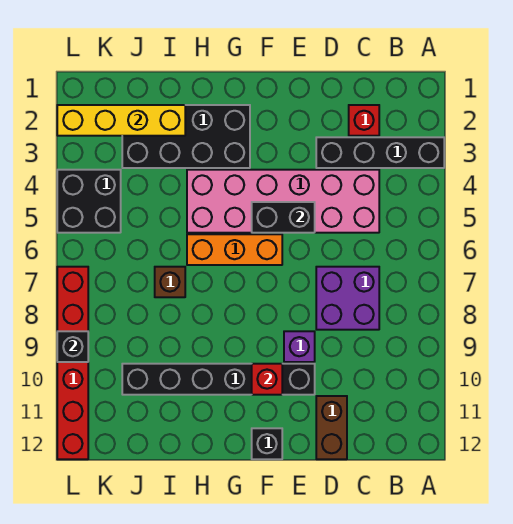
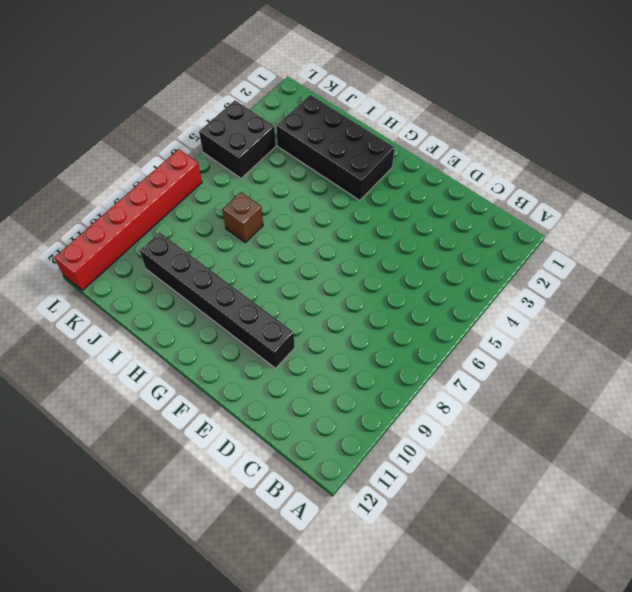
none -> black 1x4 brick [316,137,444,168]
none -> red 1x1 brick [349,105,379,136]
none -> pink 2x6 brick [187,170,379,233]

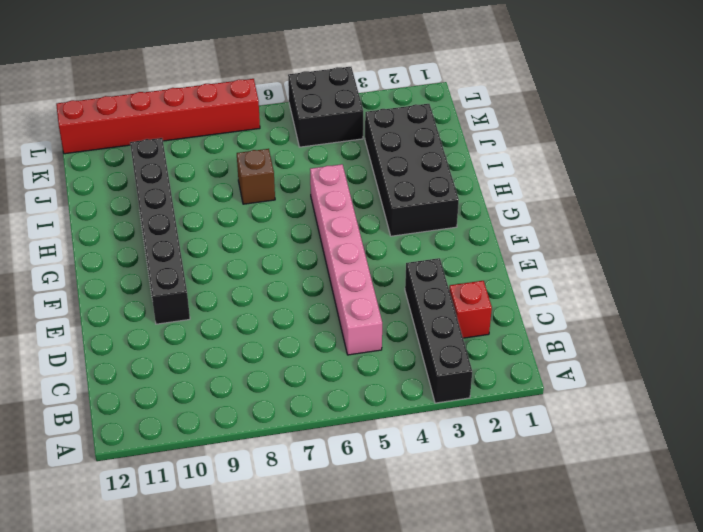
pink 1x6 brick [310,164,382,355] -> pink 2x6 brick [187,170,379,233]
none -> purple 2x2 brick [316,267,379,330]
none -> brown 1x2 brick [316,396,347,459]
none -> purple 1x1 brick [284,331,315,362]

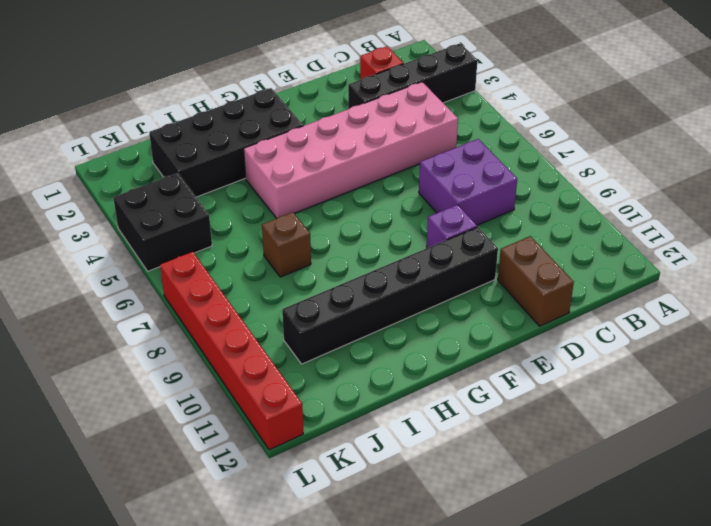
none -> orange 1x3 brick [187,234,282,265]
none -> black 1x1 brick [252,428,282,459]
none -> black 1x2 brick [252,202,315,233]

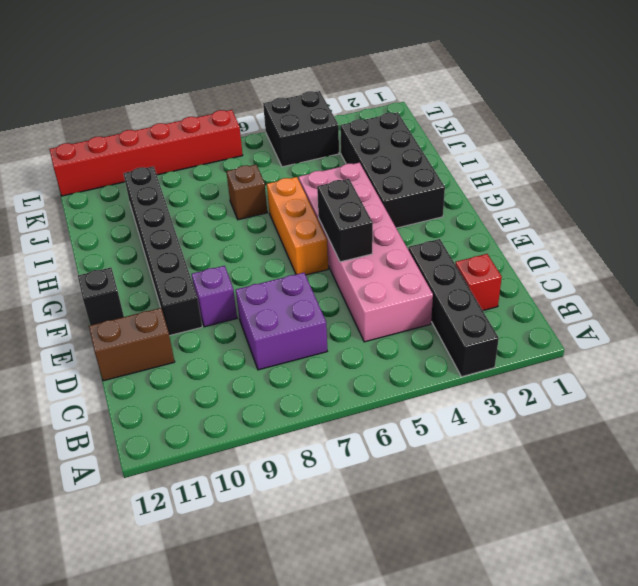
none -> red 1x1 brick [252,364,282,395]
none -> yellow 1x4 brick [57,105,185,136]
none -> black 1x1 brick [57,331,88,362]

